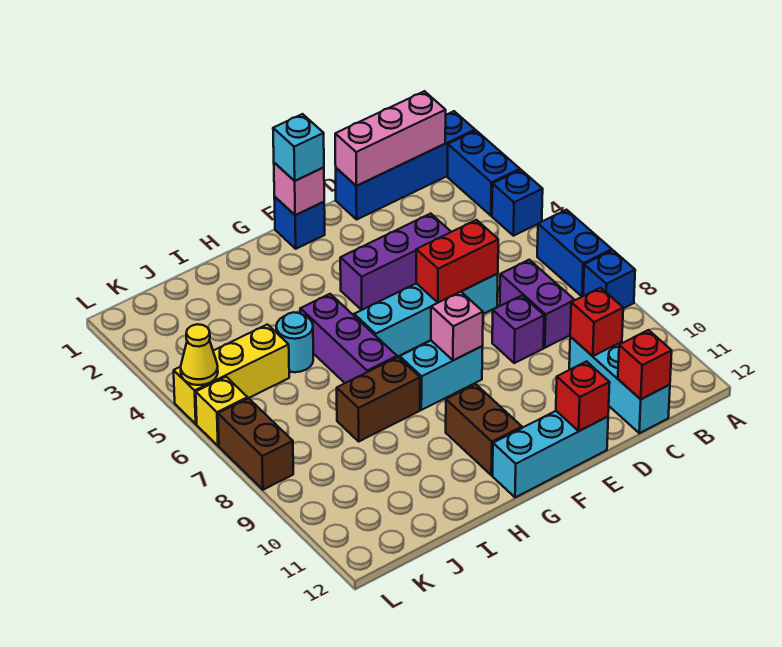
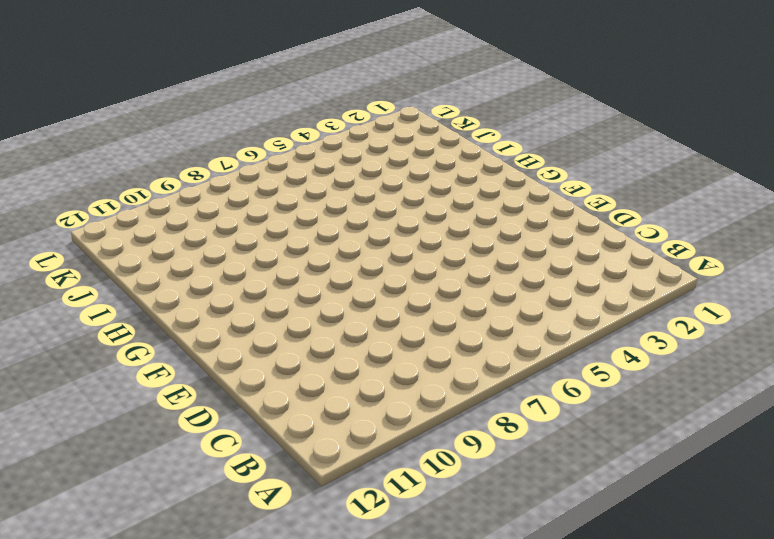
none -> blue 1x4 brick [336,111,475,219]
none -> blue 1x2 brick [448,131,520,216]
none -> blue 1x1 brick [492,170,543,236]

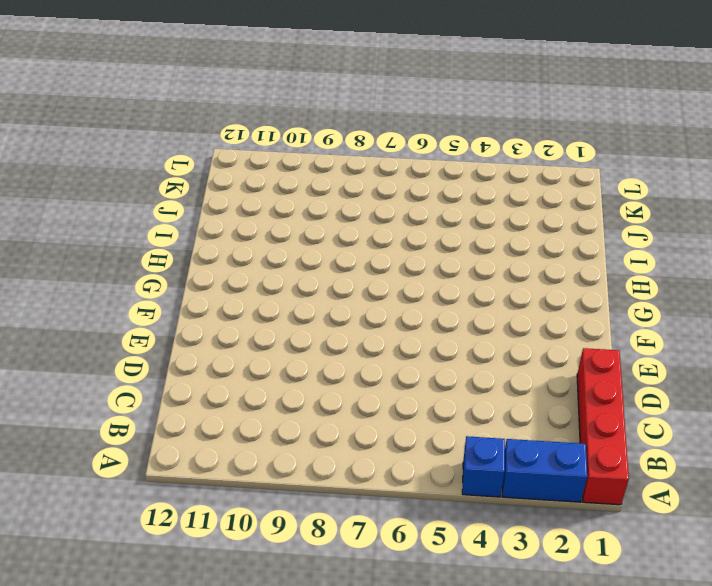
red 1x4 brick [577,348,629,505] -> blue 1x4 brick [336,111,475,219]
none -> blue 1x2 brick [537,210,612,297]
none -> blue 1x1 brick [583,250,635,308]
none -> purple 1x2 brick [500,260,575,348]

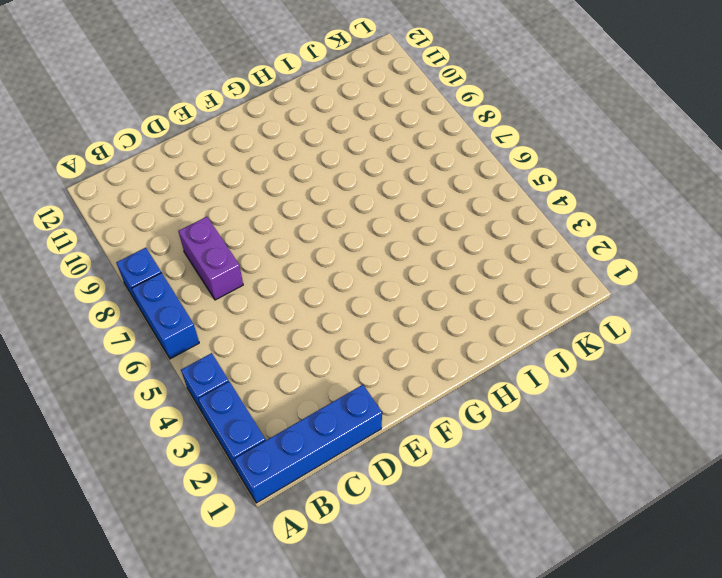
none -> cyan 1x3 brick [569,337,670,433]
none -> purple 1x3 brick [340,214,451,310]
none -> cyan 1x4 brick [354,274,498,357]

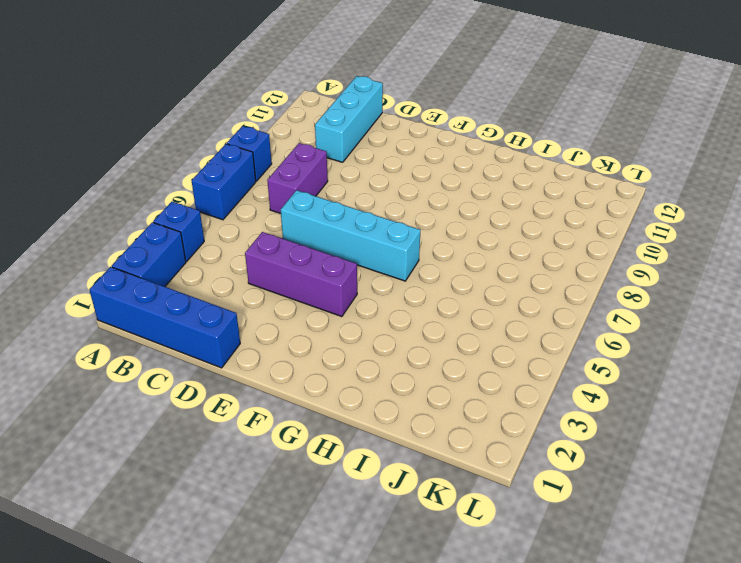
none -> purple 1x1 brick [492,296,544,363]
none -> cyan 1x3 brick [492,411,608,497]
none -> blue 1x1 brick [274,197,325,249]

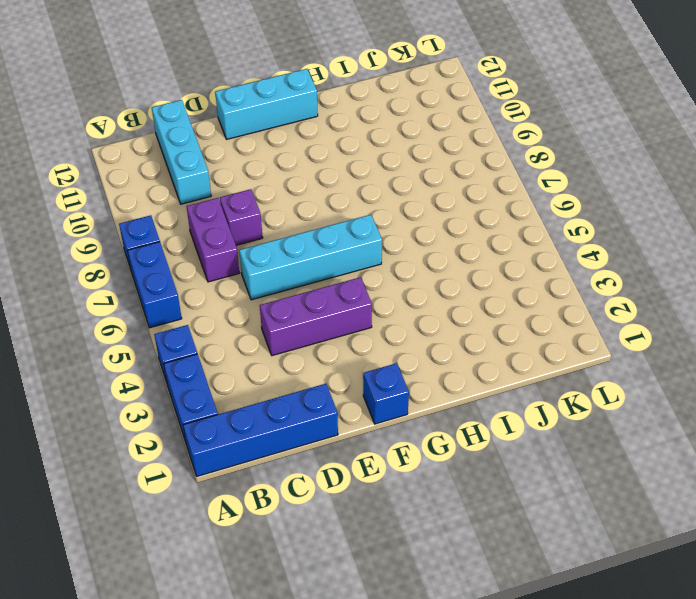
none -> cyan 1x2 brick [400,341,483,410]
none -> brown 1x2 brick [446,384,522,475]
none -> purple 1x3 brick [300,294,397,383]

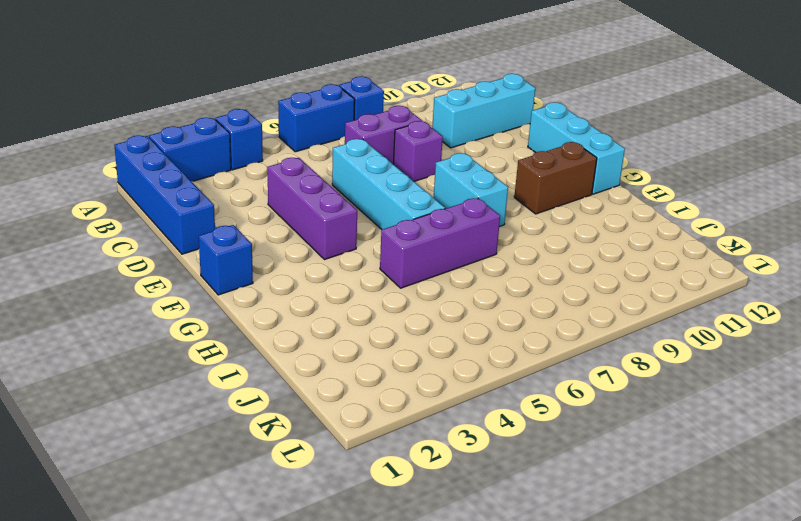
none -> brown 1x2 brick [337,357,420,441]
none -> cyan 1x1 round brick [276,312,313,372]
none -> yellow 1x3 brick [174,324,289,424]

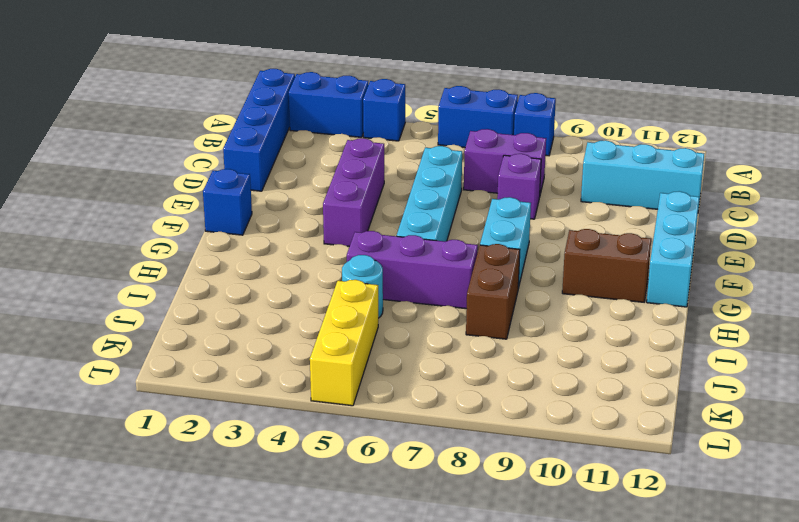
none -> yellow 1x1 brick [196,377,248,446]
none -> brown 1x2 brick [218,398,293,490]
none -> pink 1x3 brick [335,91,446,186]

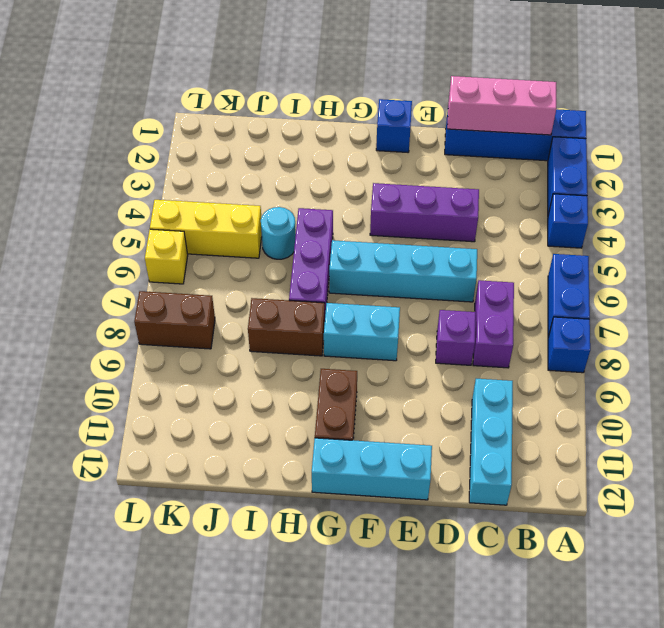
brown 1x2 brick [134,291,215,349] -> brown 1x2 brick turned to [218,398,293,490]
none -> red 1x1 brick [570,288,623,356]
none -> red 1x1 brick [618,330,672,399]
none -> red 1x2 brick [416,220,498,303]

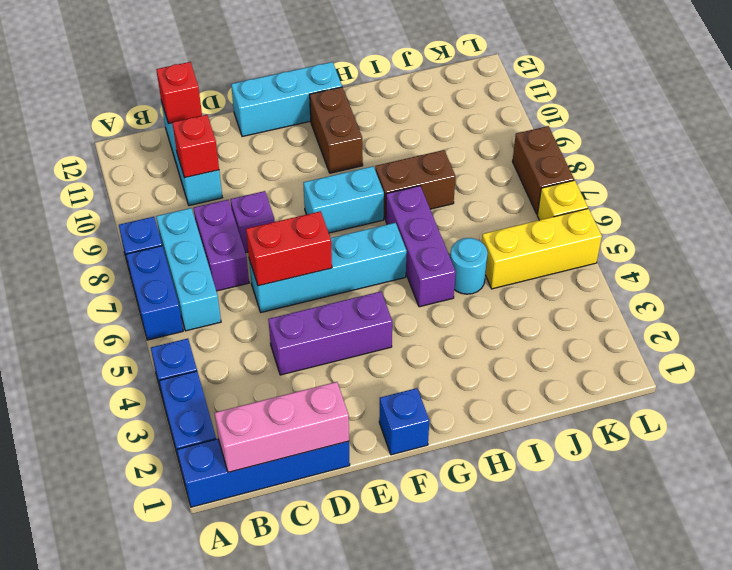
cyan 1x3 brick [156,208,221,331] -> none
none -> red 1x1 brick [556,361,610,431]
none -> pink 1x1 brick [274,163,324,215]
none -> pink 1x1 brick [431,292,483,360]

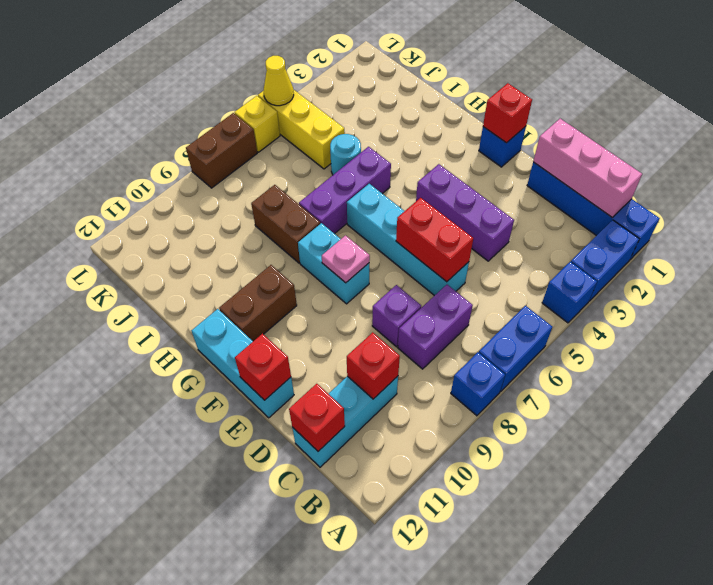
red 1x1 brick [483,83,532,143] -> pink 1x1 brick [274,163,324,215]
pink 1x1 plate [322,236,370,283] -> pink 1x1 brick [431,292,483,360]
none -> cyan 1x1 brick [273,114,324,181]

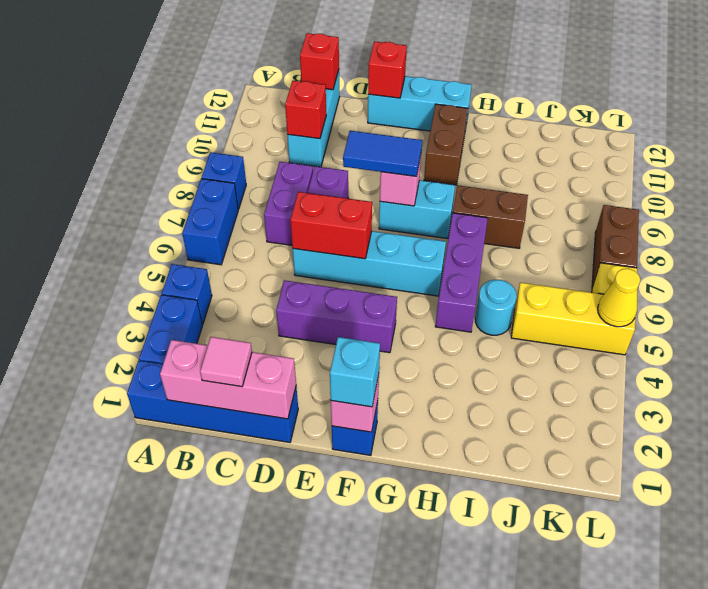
pink 1x1 tile [200,337,252,387] -> none
blue 1x2 tile [343,131,422,176] -> none

